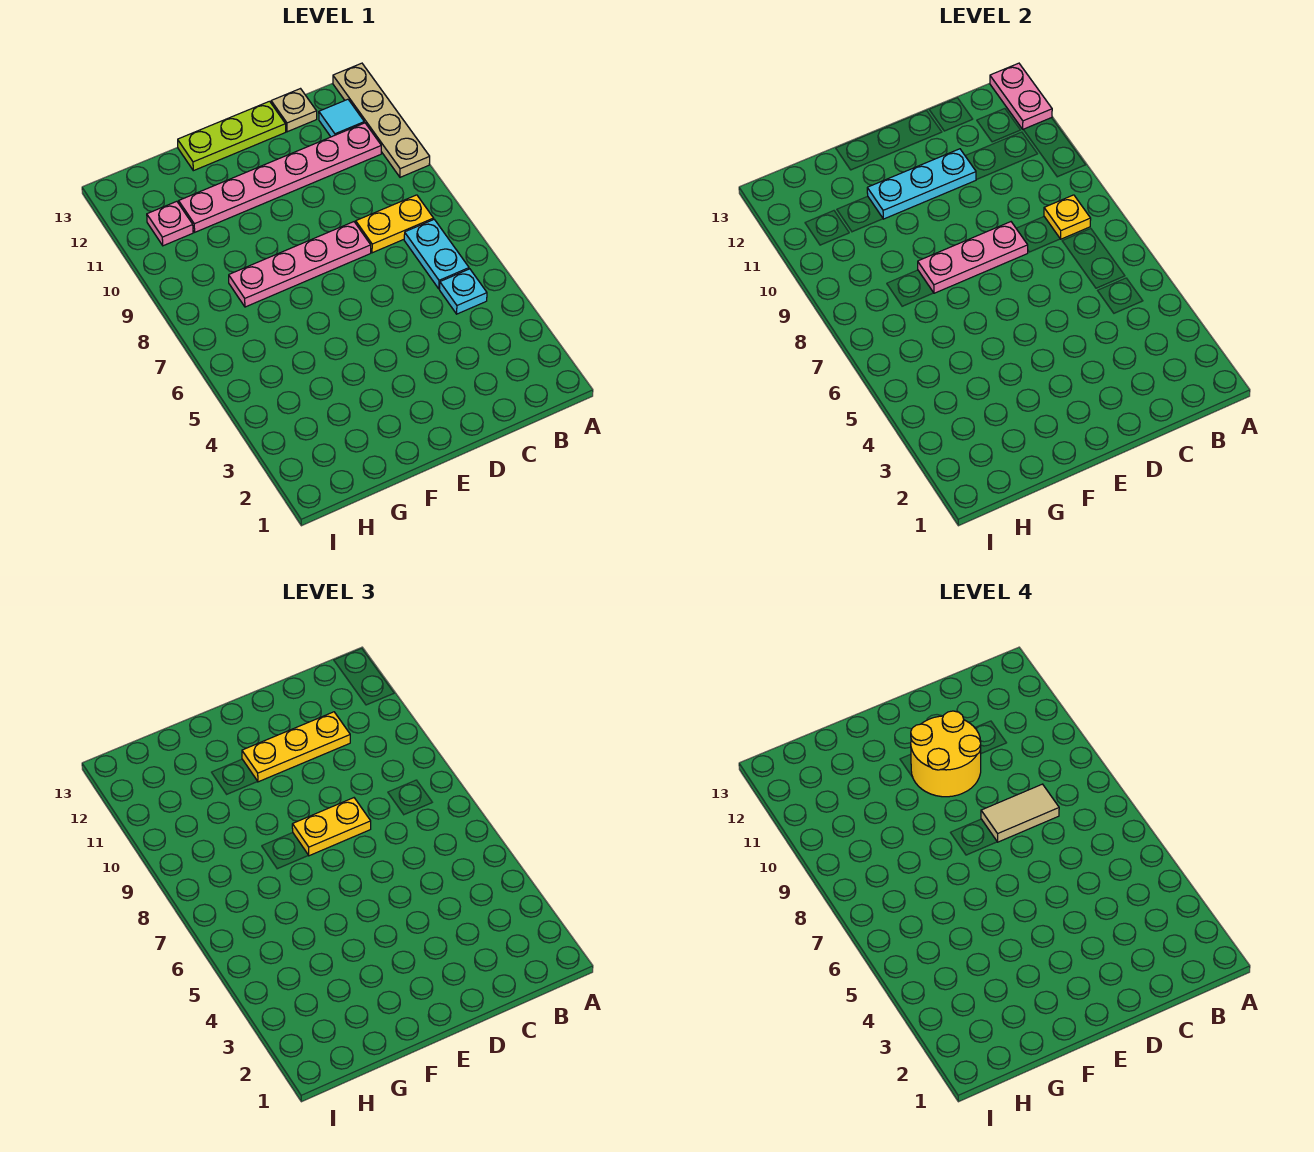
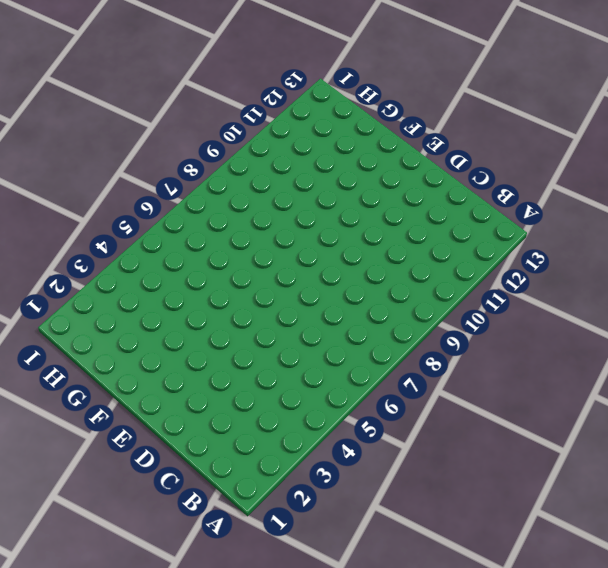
none -> tan 1x4 plate [333,63,430,177]
none -> cyan 1x1 plate [440,269,487,314]
none -> cyan 1x2 plate [404,220,469,289]

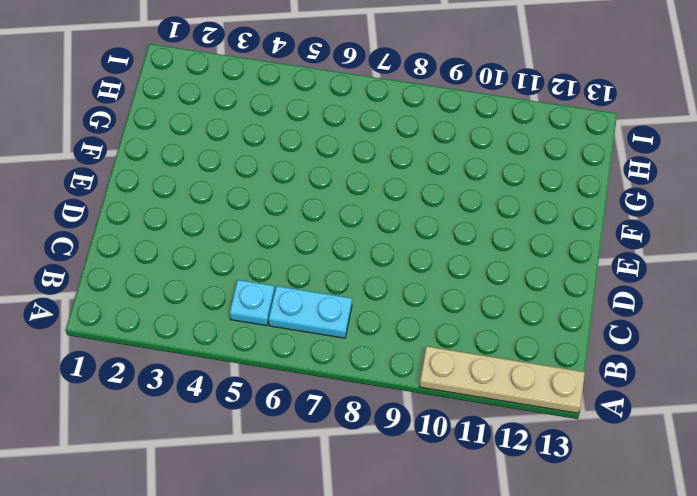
none -> yellow 1x2 plate [356,195,434,253]
none -> pink 1x6 plate [179,123,381,232]
none -> cyan 1x1 tile [319,99,364,137]

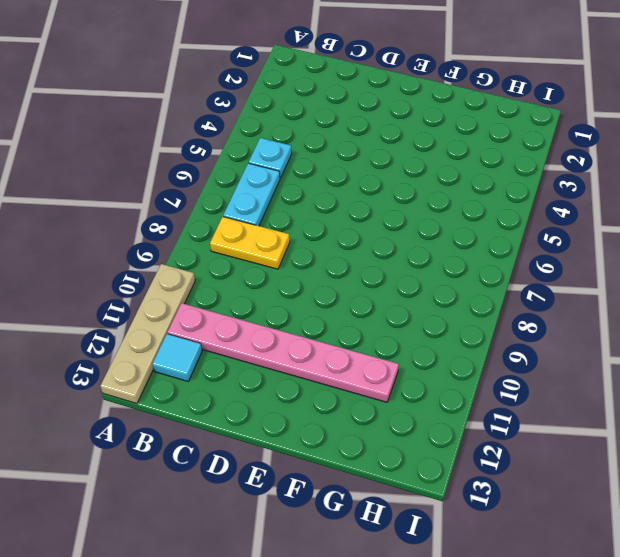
none -> tan 1x1 plate [271,89,317,132]
none -> pink 1x4 plate [229,222,371,307]
none -> lime 1x3 plate [178,101,286,171]

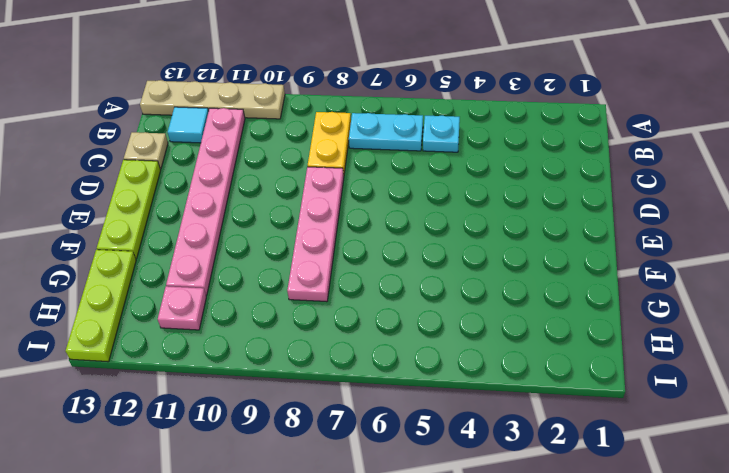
lime 1x3 plate [66,250,136,362] -> none
none -> pink 1x2 plate [990,63,1052,129]
none -> yellow 1x1 plate [1044,195,1091,239]
none -> pink 1x3 plate [918,222,1028,293]

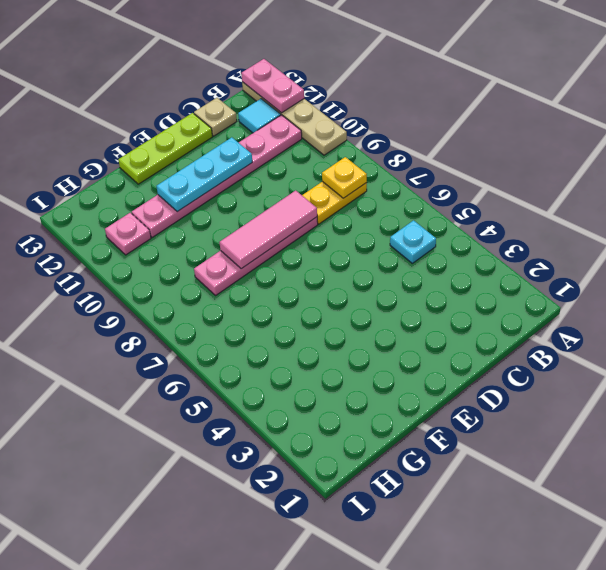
pink 1x3 tile [219,190,317,269] -> pink 1x3 plate [918,222,1028,293]
none -> cyan 1x2 plate [404,220,469,289]
none -> yellow 1x3 plate [242,712,350,782]
none -> yellow 1x2 plate [292,798,371,856]

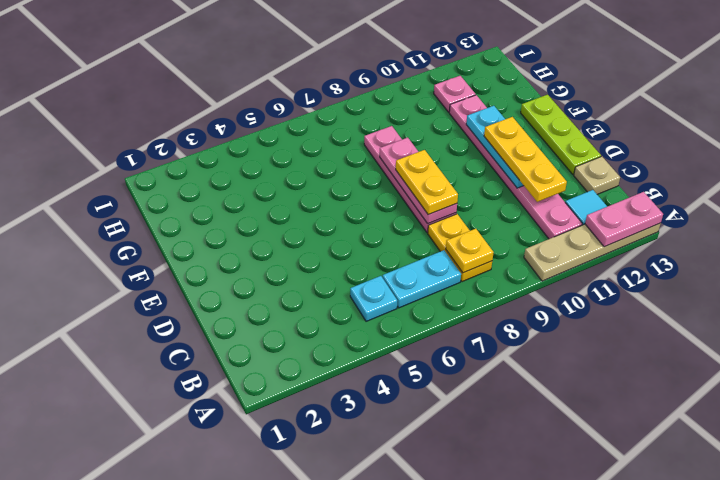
none -> tan 1x2 tile [981,784,1059,842]
none -> yellow 2x2 round brick [911,711,981,797]

